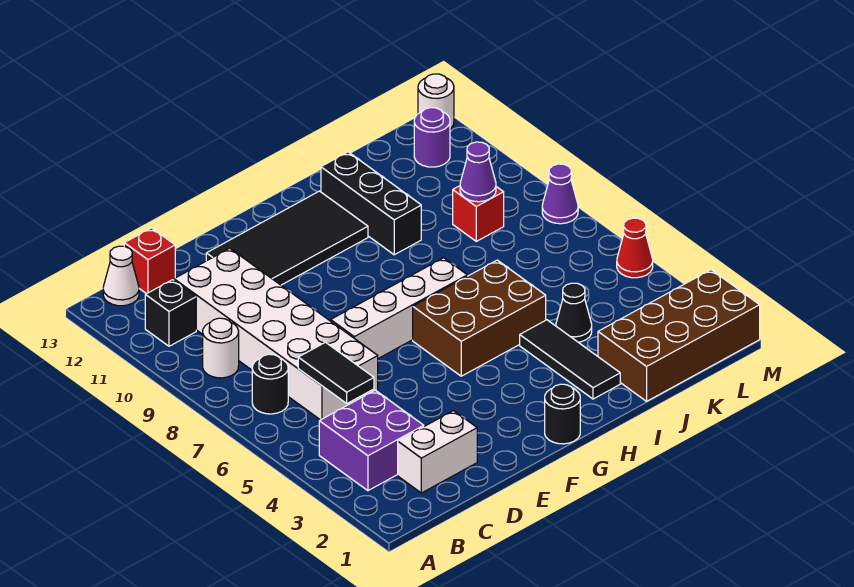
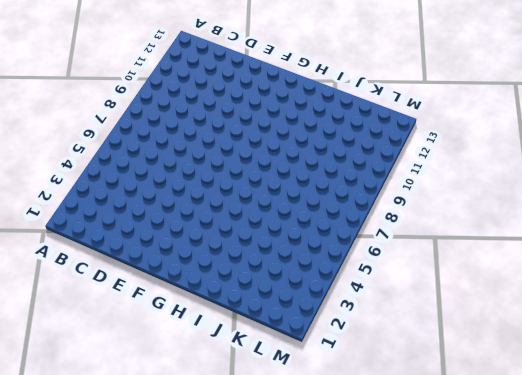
none -> purple 2x2 brick [319,390,424,491]
none -> black 1x1 round brick [252,354,288,414]
none -> white 1x1 round brick [203,318,239,378]

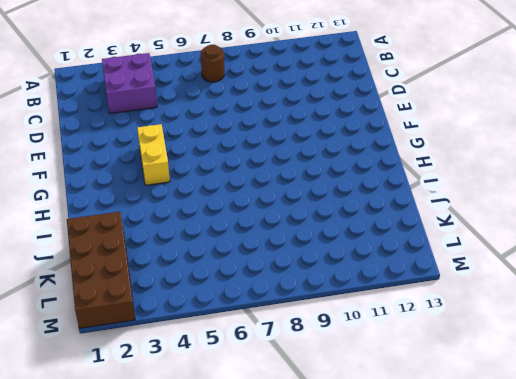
brown 1x1 round brick [201,45,224,82] -> black 1x1 round brick [252,354,288,414]
yellow 1x2 brick [137,124,170,185] -> none
none -> white 1x1 round brick [203,318,239,378]
none -> black 1x1 brick [145,280,196,346]
none -> white 1x1 cone [103,246,139,306]

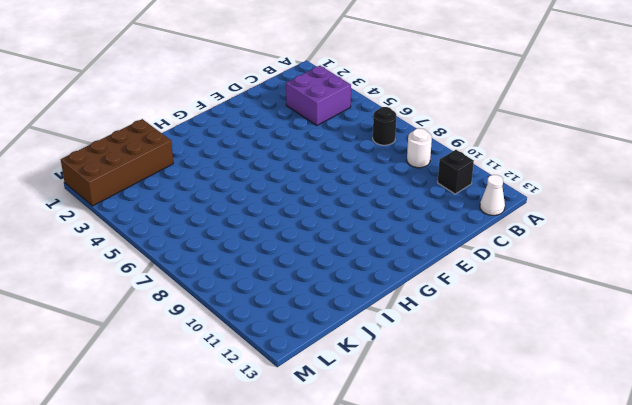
none -> white 1x2 brick [398,411,477,493]
none -> white 2x6 brick [174,248,378,420]
none -> red 1x1 brick [124,228,175,294]

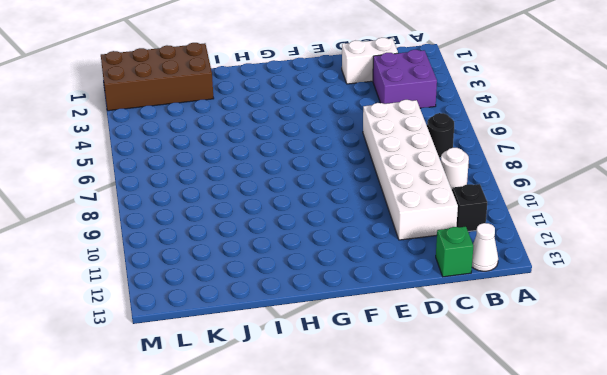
green 1x1 brick [436,227,473,277] -> red 1x1 brick [124,228,175,294]
none -> white 1x4 brick [331,258,467,358]
none -> black 2x4 tile [206,191,368,285]
none -> black 1x1 round brick [545,384,580,444]

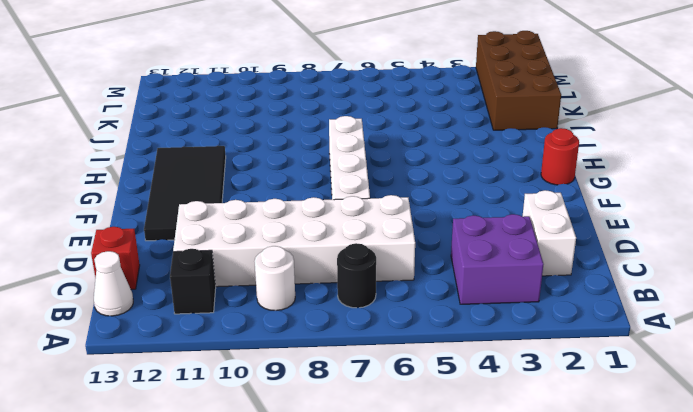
red 1x1 round brick [541,128,579,185] -> black 1x1 round brick [545,384,580,444]
none -> brown 2x3 brick [413,260,546,376]
none -> black 1x3 tile [520,320,620,399]
none -> black 1x3 brick [321,152,421,255]

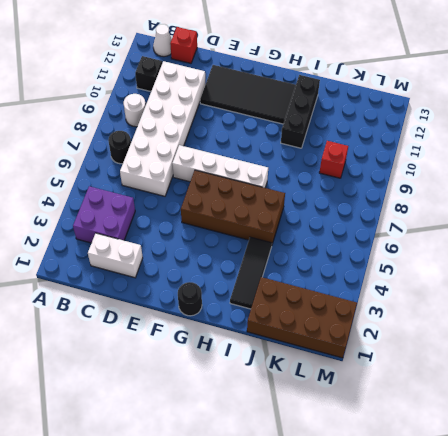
brown 2x4 brick [181,170,285,244] -> brown 2x3 brick [413,260,546,376]
none -> black 1x1 cone [556,283,592,342]
none -> purple 1x1 round brick [414,108,450,167]
none -> red 1x1 cone [617,218,653,278]

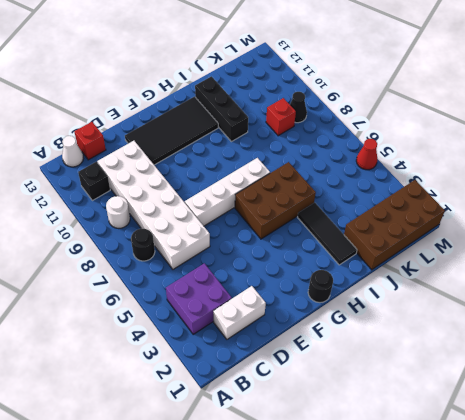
black 1x1 cone [290,92,307,123] -> black 1x1 cone moved to [556,283,592,342]
none -> purple 1x1 round brick [414,108,450,167]
none -> purple 1x1 cone [542,164,578,224]
none -> white 1x1 round brick [418,74,454,129]

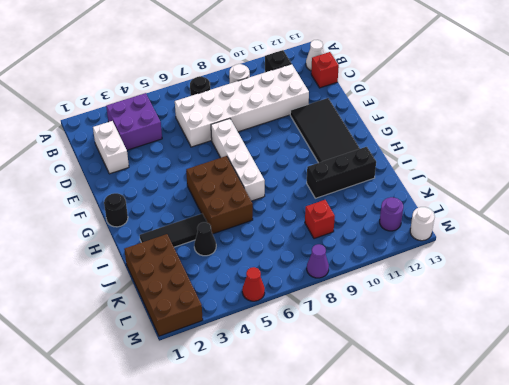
none -> black 1x2 tile [298,342,374,403]
none -> purple 1x1 cone [460,142,496,202]

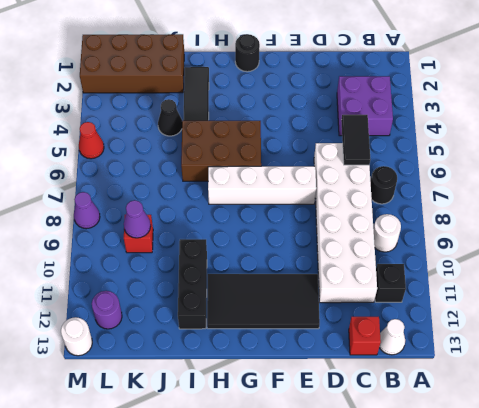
none -> white 1x2 brick [398,411,477,493]

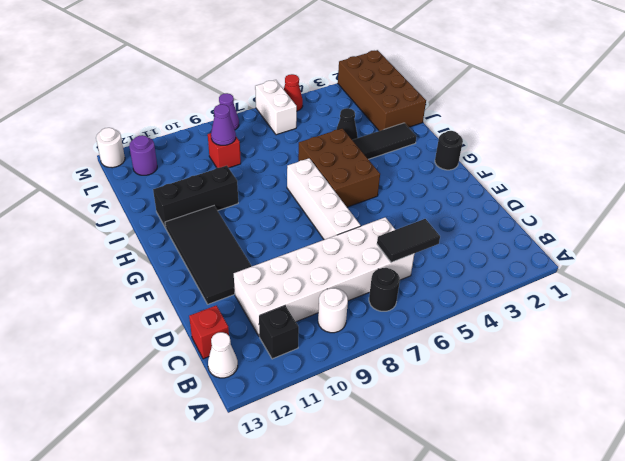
white 1x2 brick [255,80,297,135] -> white 1x2 brick moved to [398,411,477,493]
none -> purple 2x2 brick [319,390,424,491]

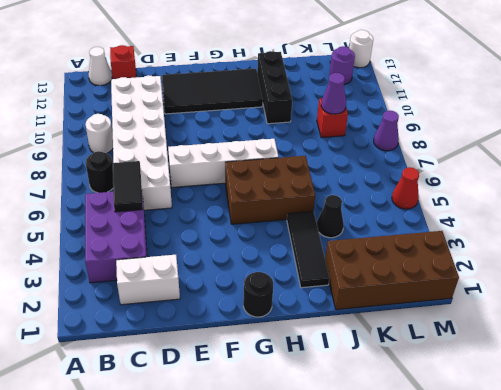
purple 2x3 brick [85,192,147,283] -> purple 2x2 brick [319,390,424,491]
none -> black 1x1 brick [145,280,196,346]

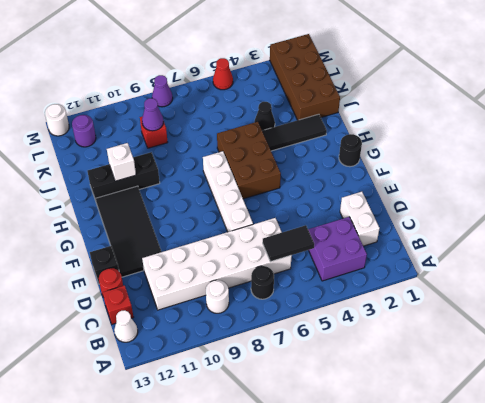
red 1x1 round brick [99,268,123,297] -> none
black 1x1 brick [90,246,119,284] -> black 1x1 brick moved to [145,280,196,346]
white 1x1 brick [107,143,136,181] -> none

